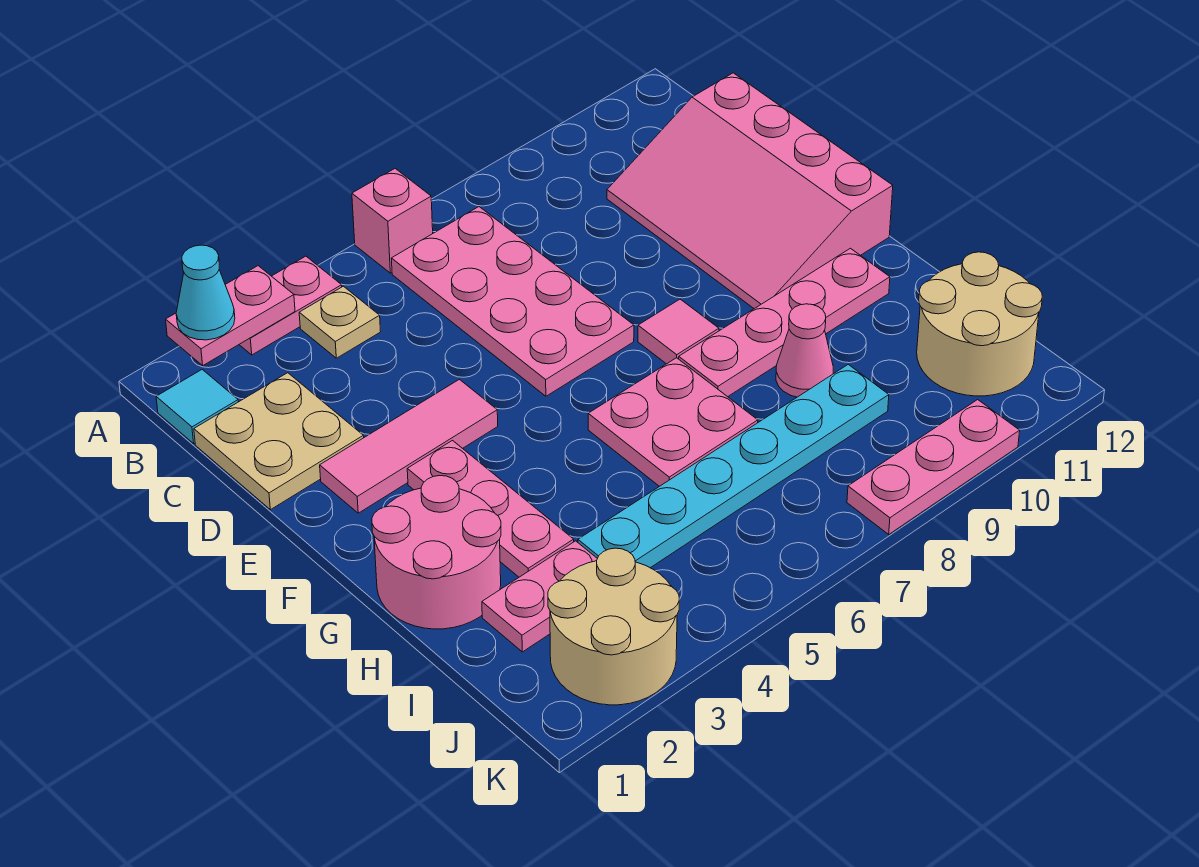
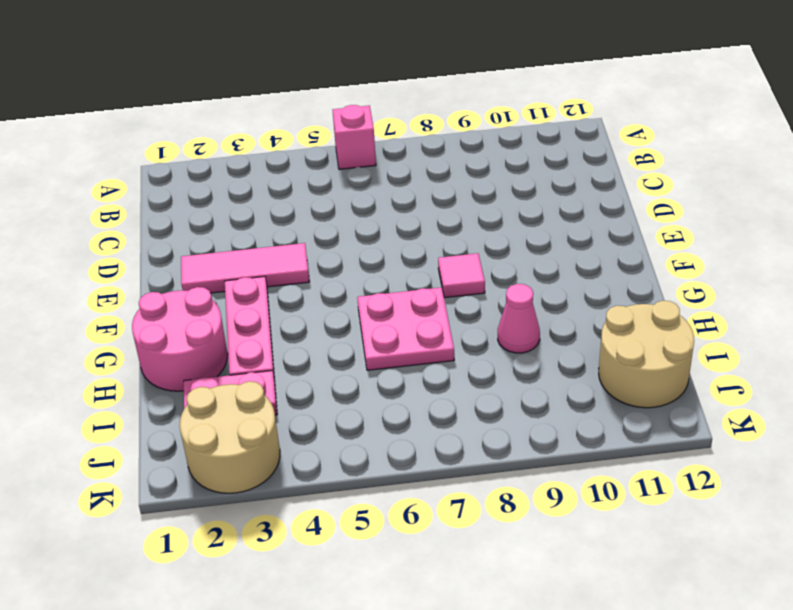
none -> pink 1x2 plate [239,256,342,355]
none -> cyan 1x1 tile [156,370,238,443]
none -> tan 1x1 plate [299,286,381,358]

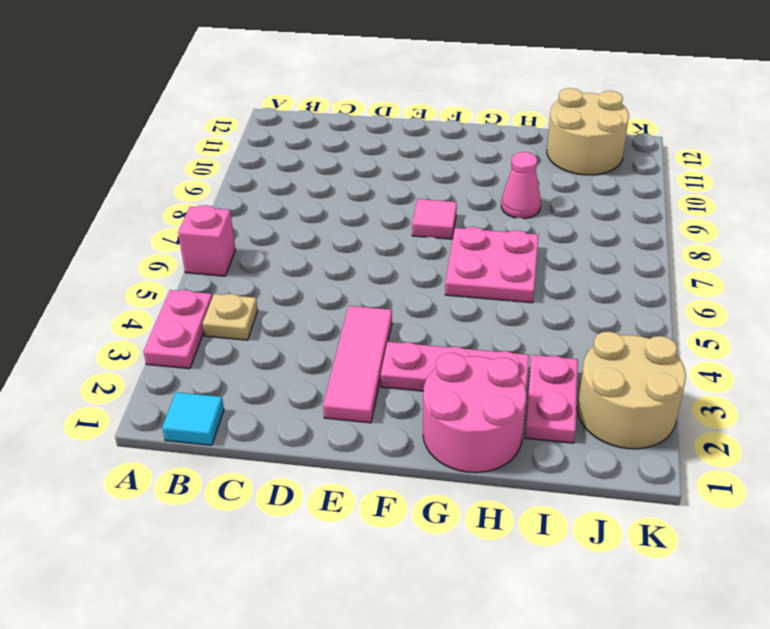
none -> pink 2x4 plate [391,207,634,396]
none -> tan 2x2 plate [194,373,364,510]
none -> pink 3x4 slope [607,73,893,309]

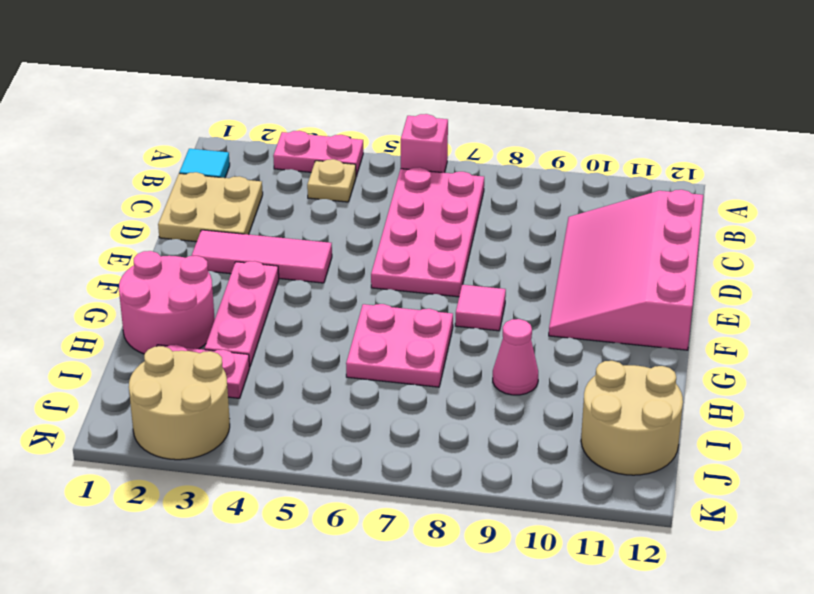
none -> pink 1x4 plate [679,248,890,397]
none -> cyan 1x6 plate [578,364,889,568]
none -> pink 1x3 plate [847,400,1020,534]

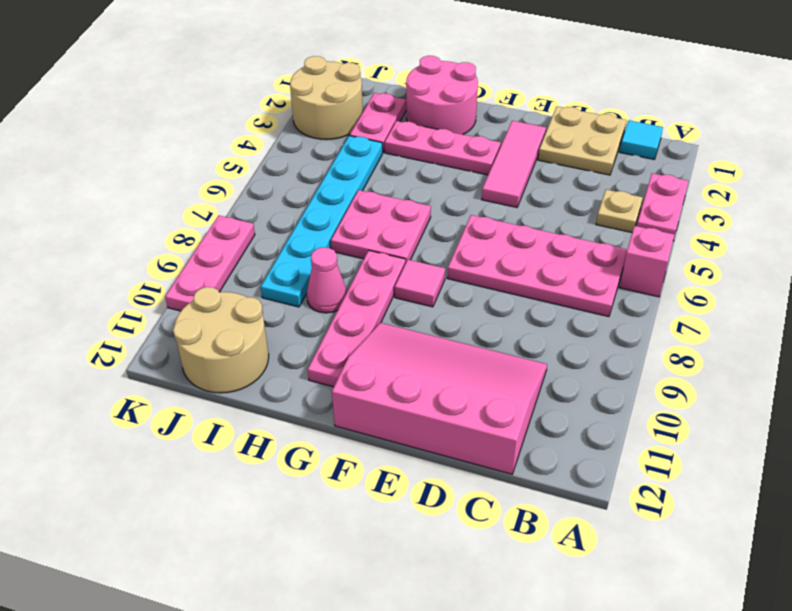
none -> pink 1x2 plate [166,266,295,365]
none -> cyan 1x1 cone [176,245,235,340]

